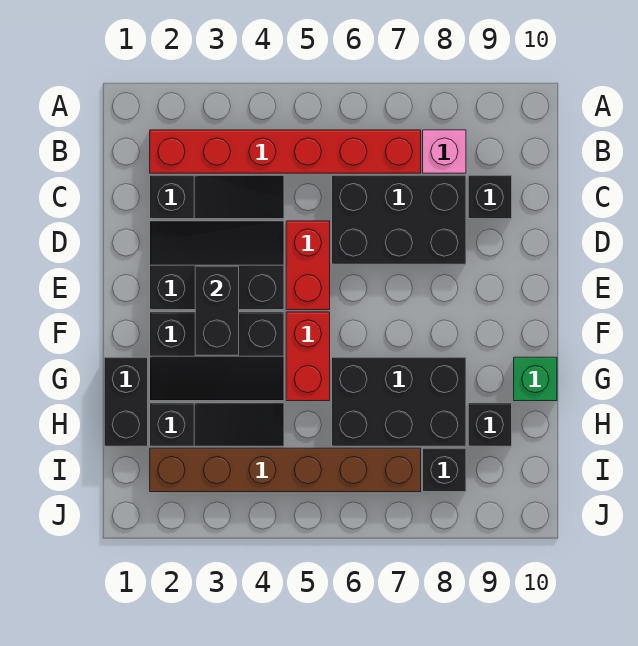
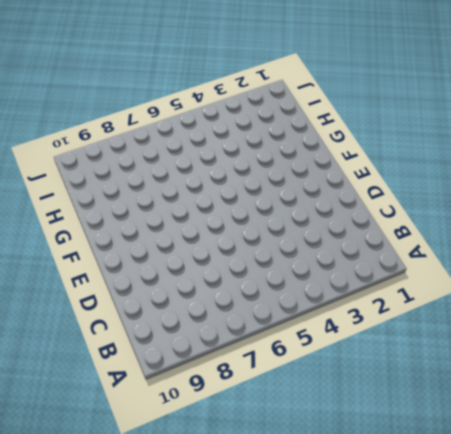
none -> red 1x6 brick [150,130,421,173]
none -> pink 1x1 brick [423,130,466,173]
none -> black 1x3 slope [150,175,284,219]

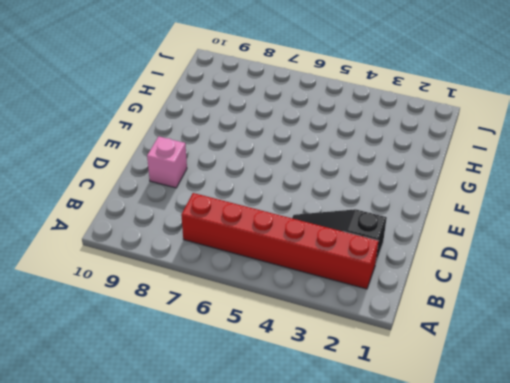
pink 1x1 brick [147,137,187,188] -> pink 1x1 brick moved to [423,130,466,173]
none -> black 2x3 brick [332,175,466,264]
none -> black 1x1 brick [468,175,512,219]
none -> black 2x3 slope [150,221,284,310]

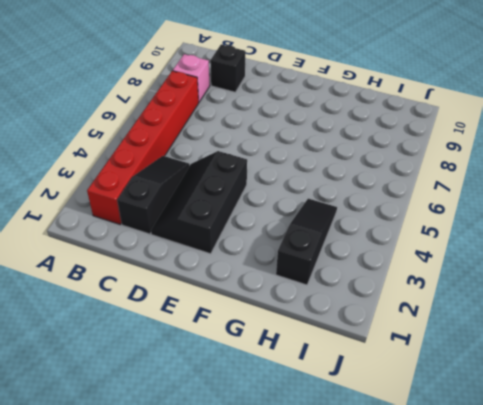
none -> black 2x3 brick [332,175,466,264]
none -> red 1x2 brick [286,221,330,310]
none -> black 2x3 slope [150,312,284,401]

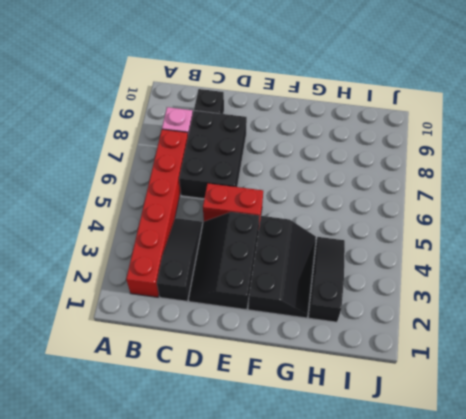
none -> red 1x2 brick [286,312,330,401]
none -> black 1x2 brick [104,357,148,446]
none -> black 2x3 brick [332,357,466,446]

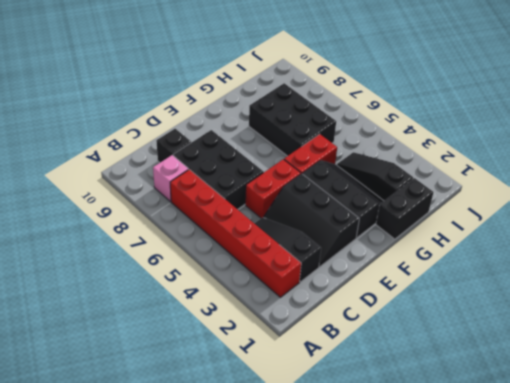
none -> green 1x1 brick [514,357,557,401]
none -> black 1x1 brick [468,403,512,446]
none -> brown 1x6 brick [150,448,421,492]

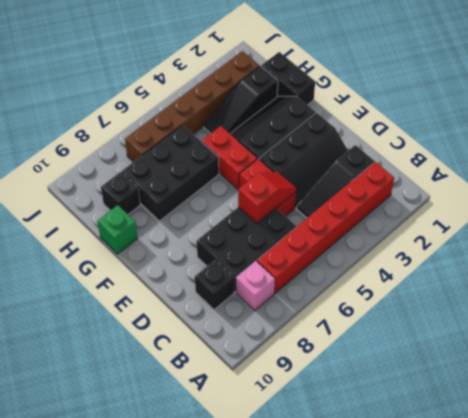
red 1x2 slope [238,172,296,223] -> none
none -> black 1x1 brick [423,448,466,492]
none -> black 1x2 brick [195,266,239,355]

